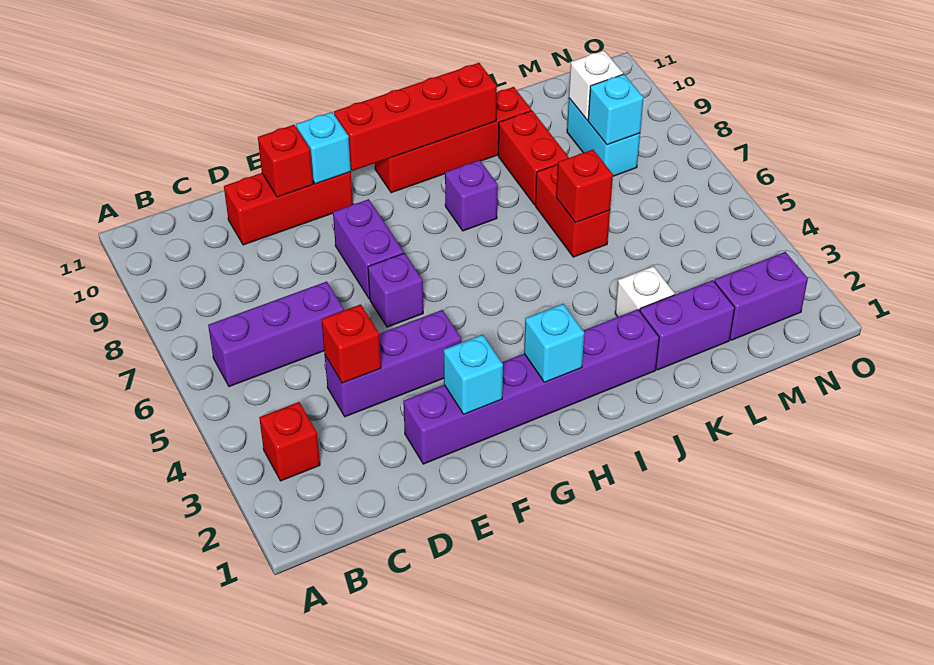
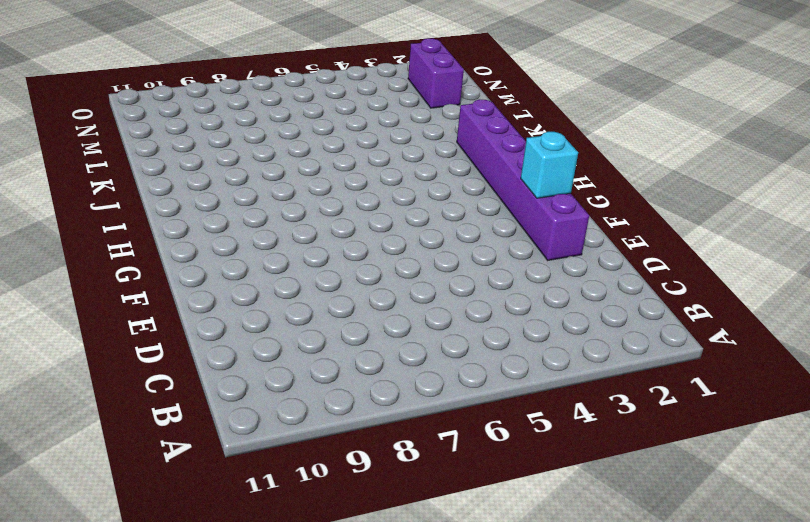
none -> red 1x1 brick [259,402,320,481]
none -> purple 1x3 brick [208,282,344,387]
none -> purple 1x3 brick [325,310,461,417]

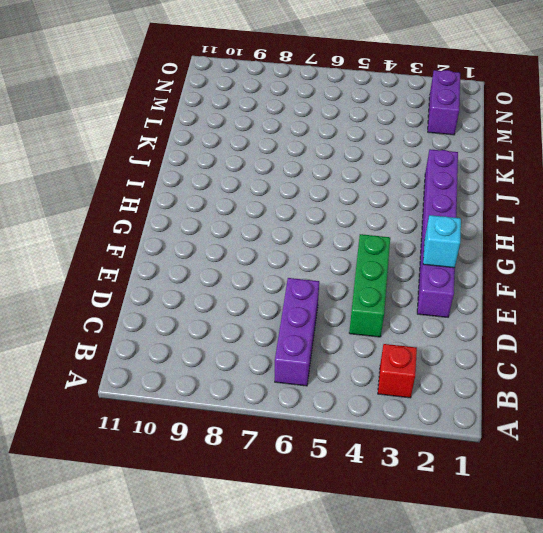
green 1x3 brick [349,234,390,337] -> purple 1x3 brick [325,310,461,417]
none -> red 1x3 brick [224,172,353,245]
none -> purple 1x1 brick [368,253,423,327]
none -> purple 1x2 brick [333,199,404,299]

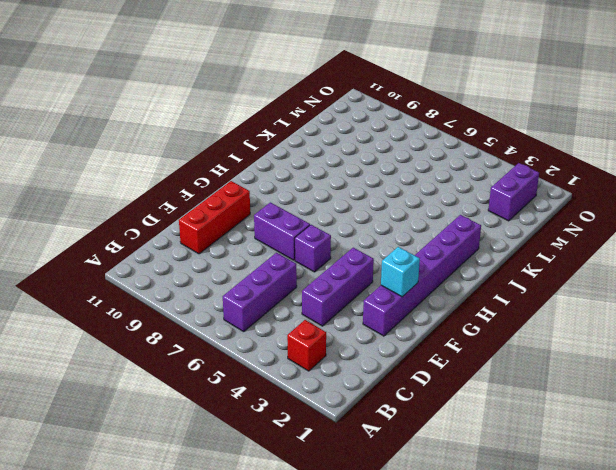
none -> red 1x4 brick [375,87,531,193]
none -> purple 1x1 brick [445,160,498,231]
none -> purple 1x2 brick [640,280,735,370]

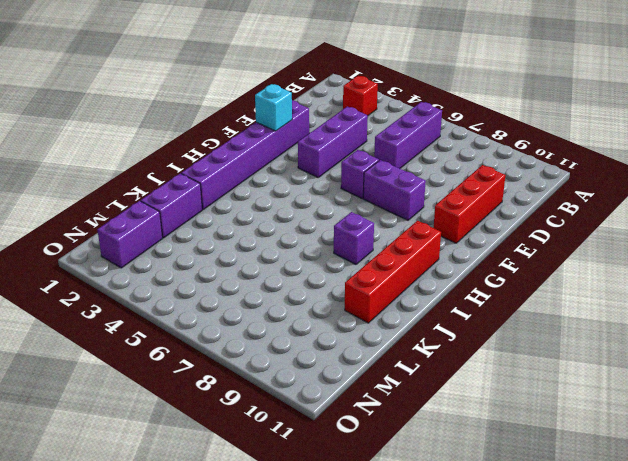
none -> white 1x1 brick [615,266,675,317]
none -> red 1x2 brick [535,164,610,257]
none -> red 1x2 brick [498,111,569,205]

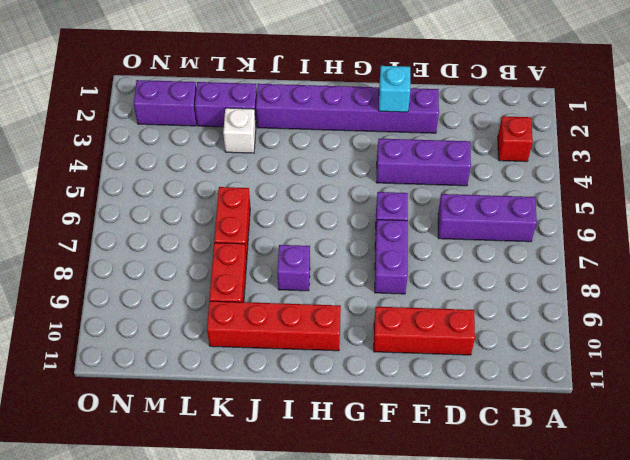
none -> cyan 1x2 brick [567,98,640,176]
none -> red 1x1 brick [321,304,381,383]
none -> red 1x1 brick [258,125,313,197]

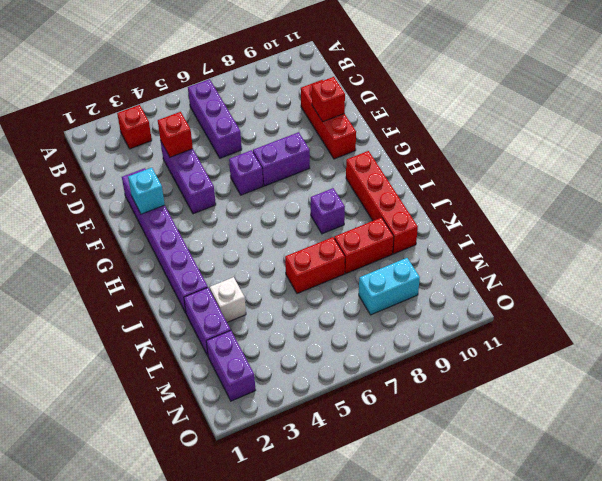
none -> cyan 1x1 brick [296,112,351,184]
none -> red 1x4 brick [334,63,497,171]
none -> cyan 1x1 brick [524,304,584,382]

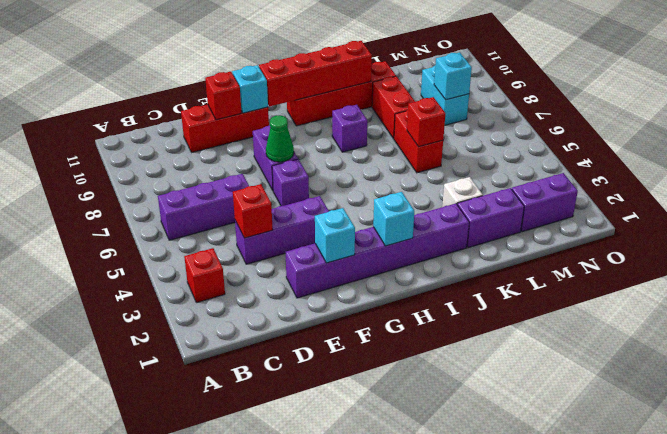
green 1x1 cone [266,115,294,162] -> none
none -> white 1x1 brick [569,50,623,120]

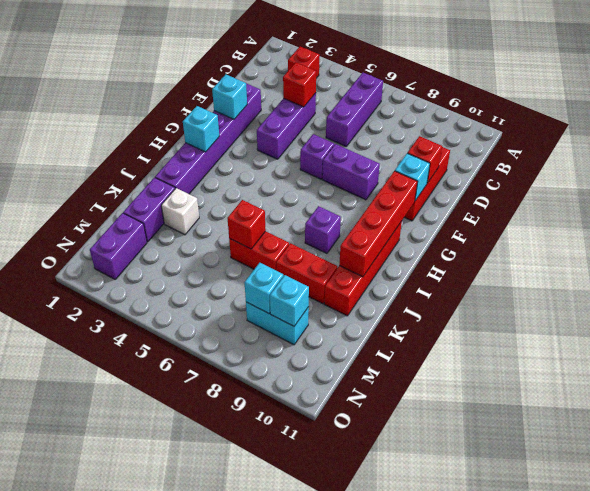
cyan 1x1 brick [270,275,309,326] -> white 1x1 brick [569,50,623,120]

